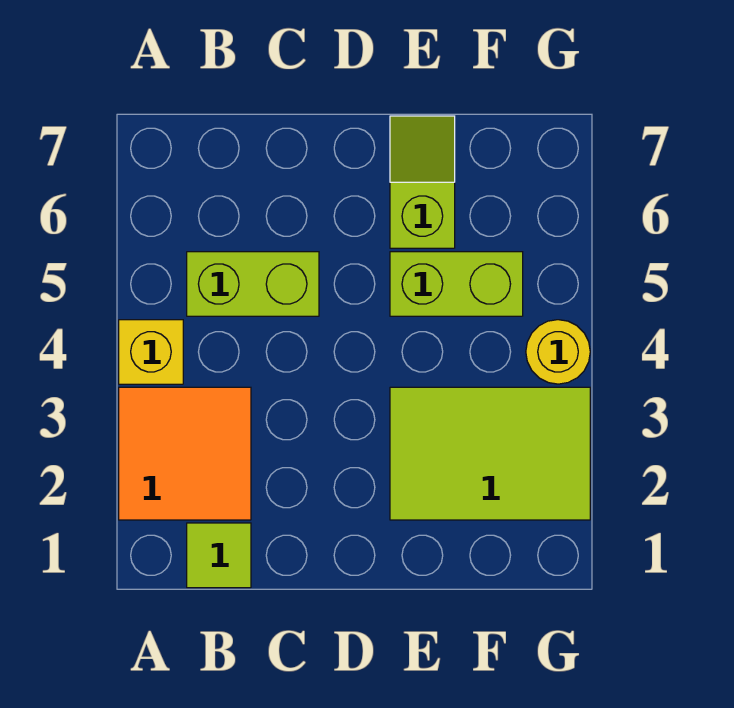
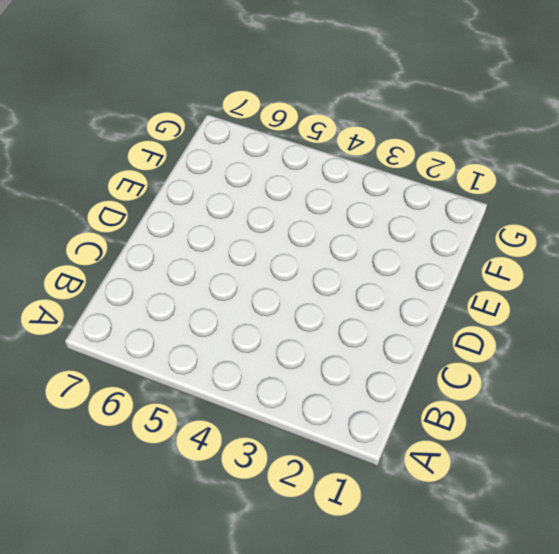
none -> orange 2x2 tile [119,387,251,520]
none -> yellow 1x1 brick [119,320,183,384]

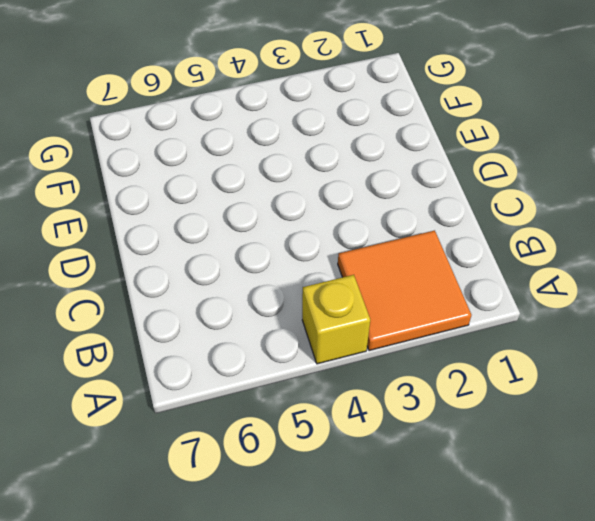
none -> lime 1x1 tile [187,523,251,588]
none -> lime 1x2 brick [187,252,319,316]

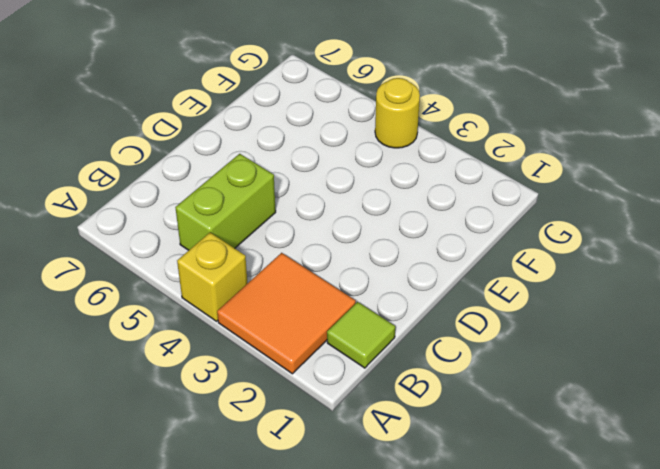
none -> lime 2x3 tile [390,387,590,520]
none -> lime 1x2 brick [390,252,523,316]

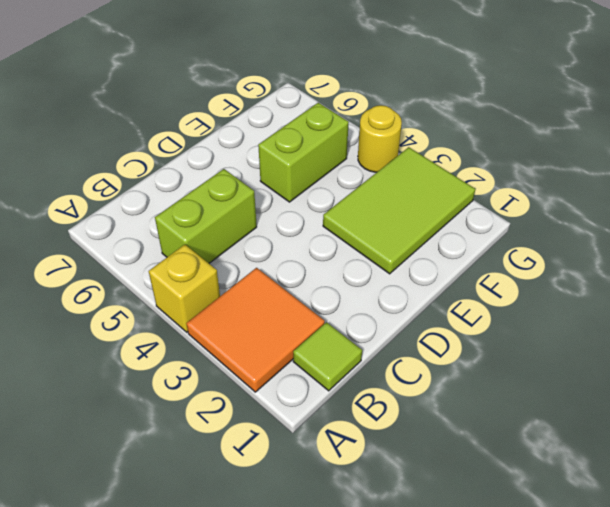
none -> lime 1x2 slope [390,116,455,248]

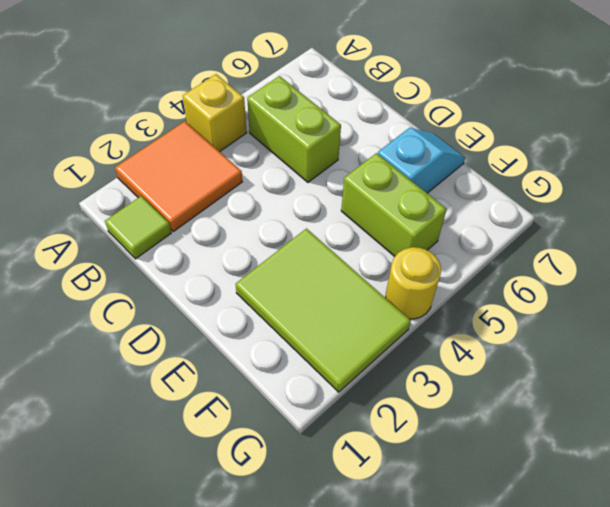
cyan 1x2 slope [378,128,465,193] -> lime 1x2 slope [390,116,455,248]

